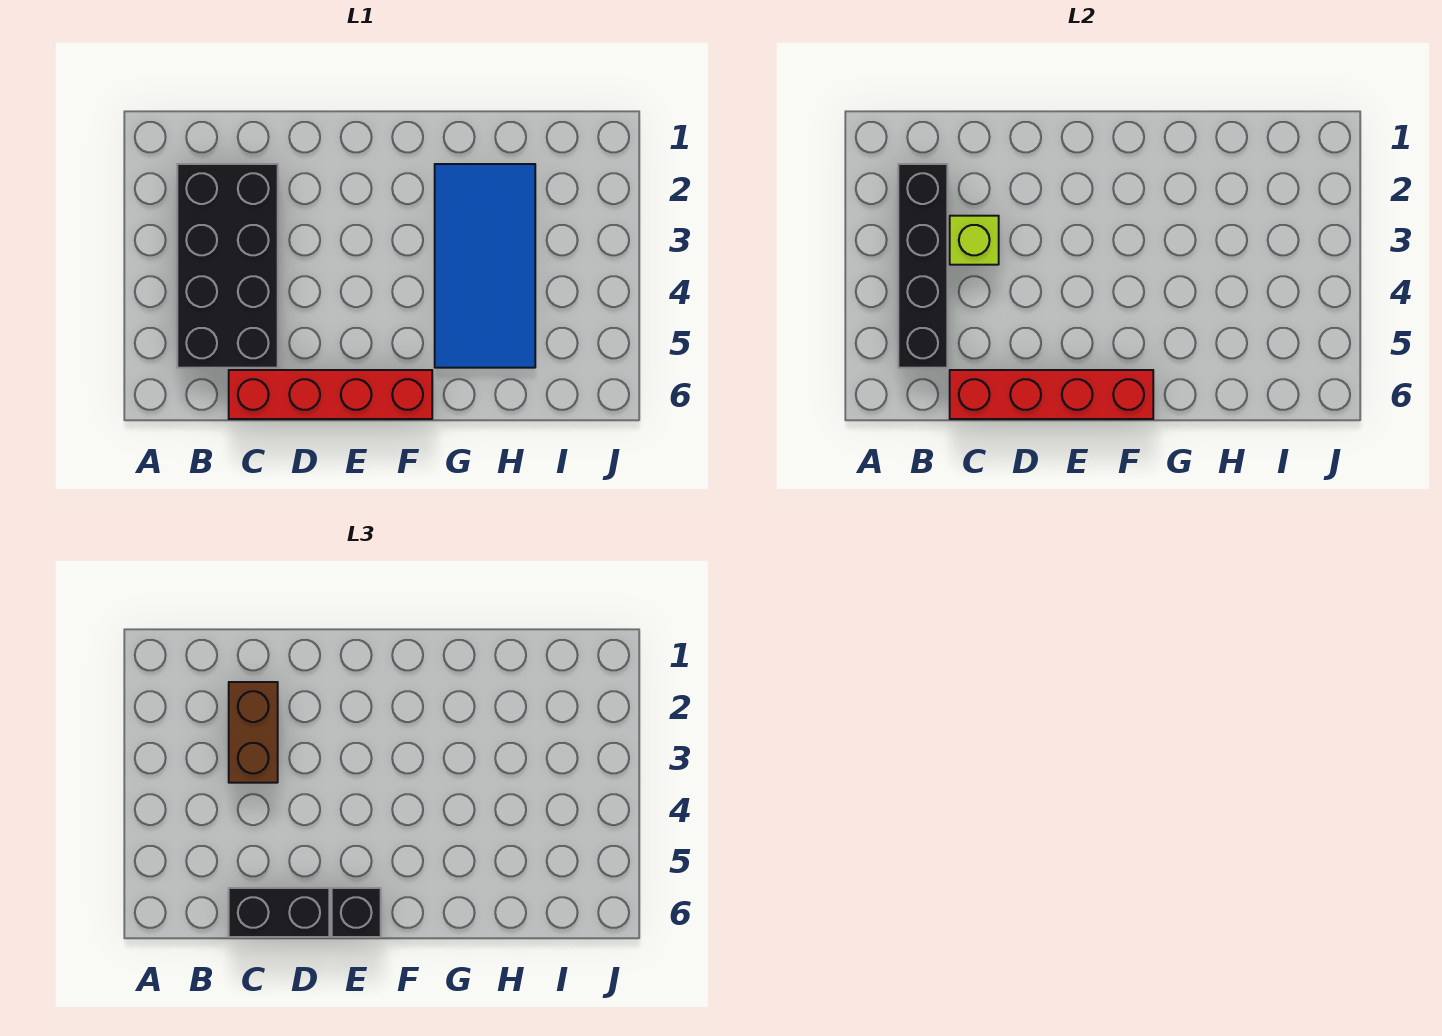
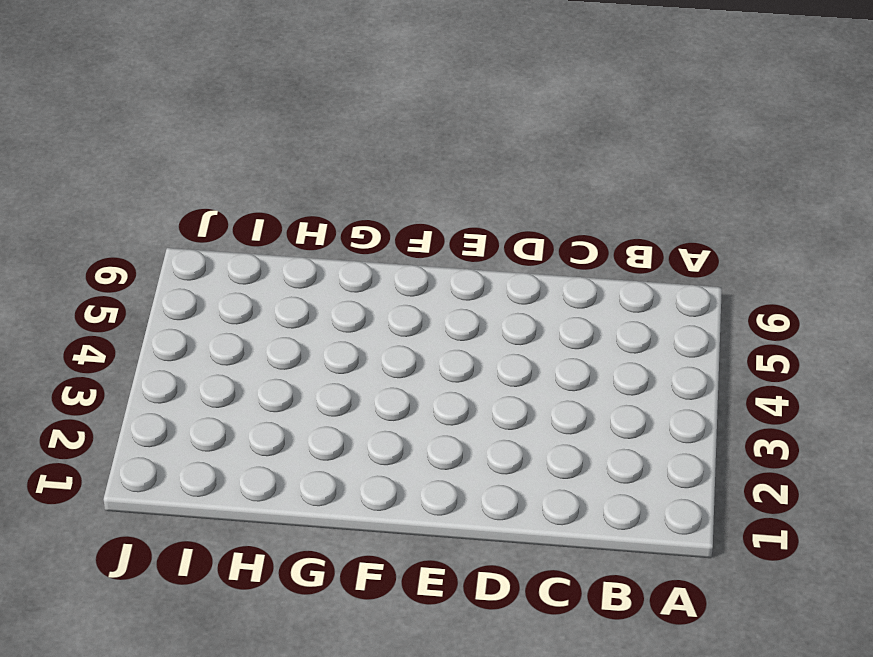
none -> black 2x4 brick [177,164,278,368]
none -> red 1x4 brick [229,370,432,419]

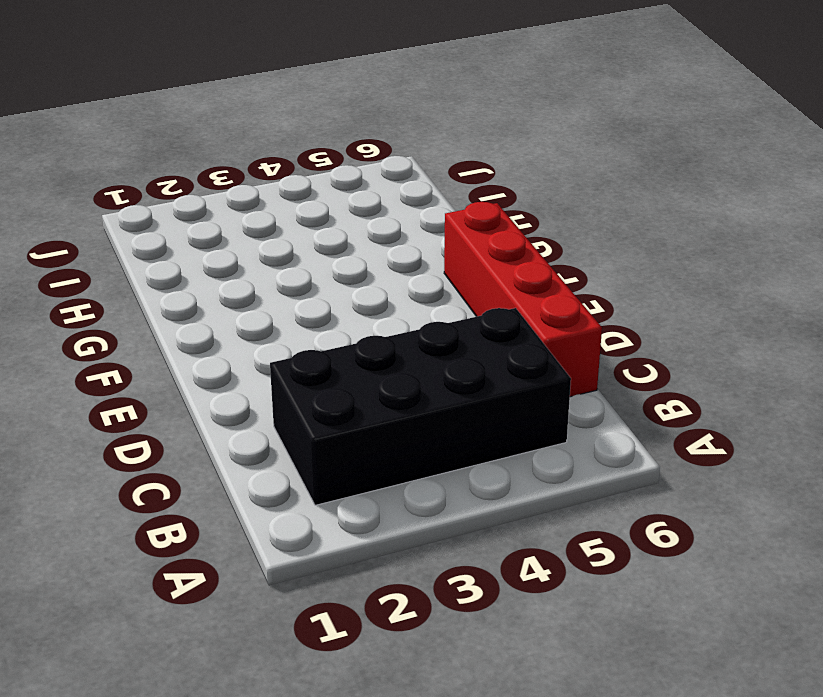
none -> blue 2x4 tile [435,164,535,368]
none -> black 1x4 brick [898,164,947,368]

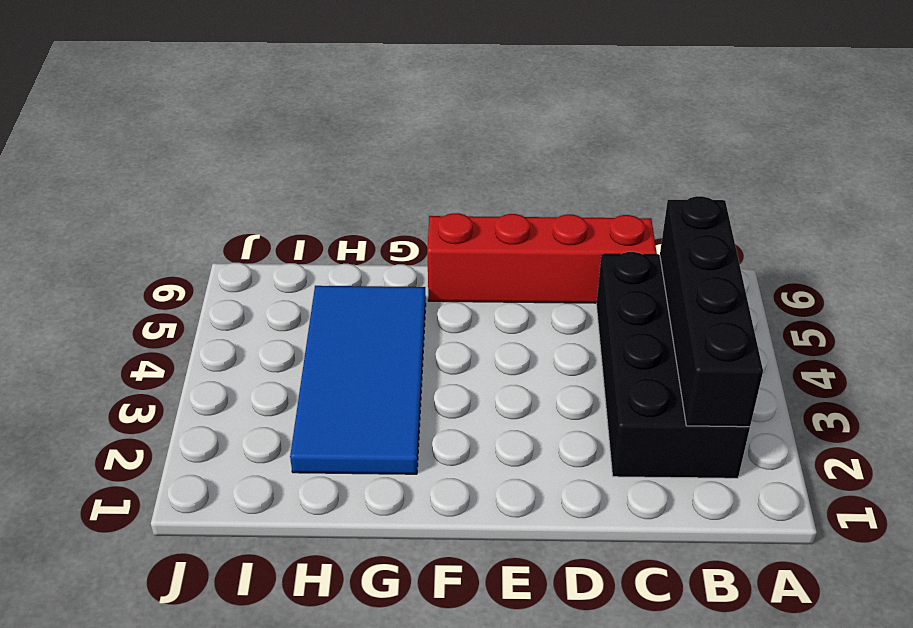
none -> lime 1x1 brick [950,216,999,265]
none -> red 1x4 brick [950,370,1153,419]

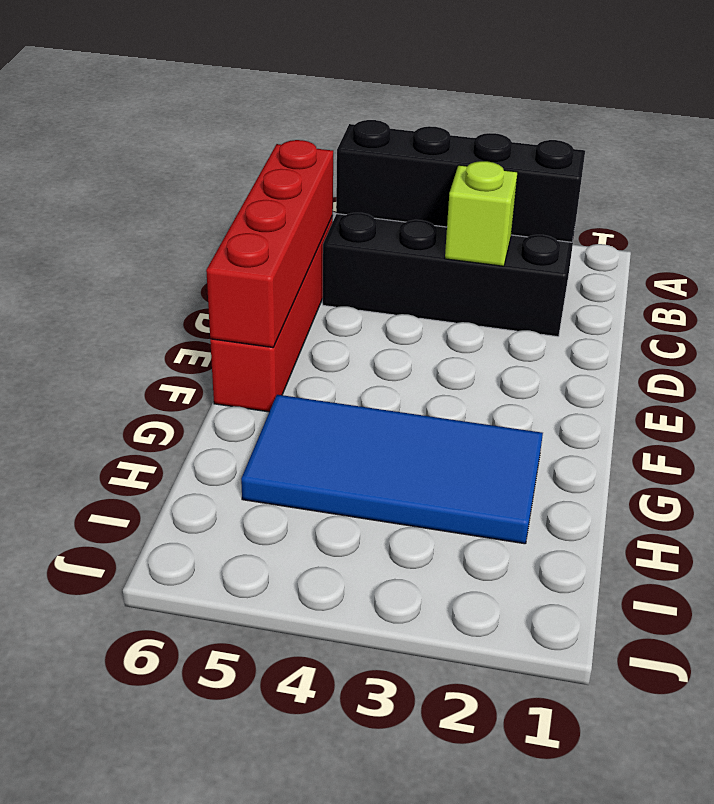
none -> brown 1x2 brick [229,682,278,783]
none -> black 1x2 brick [229,888,329,937]

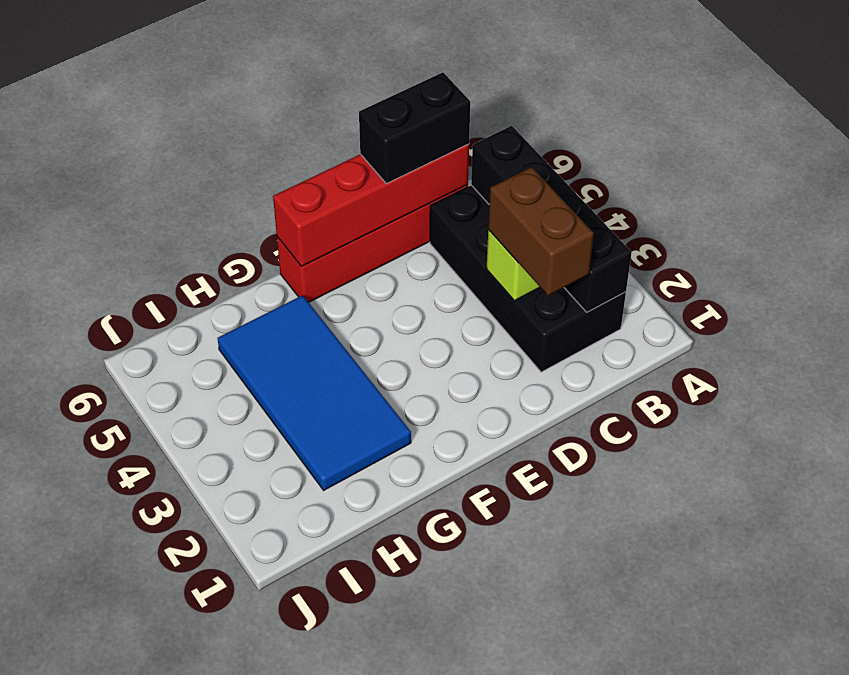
none -> black 1x1 brick [332,888,381,937]

